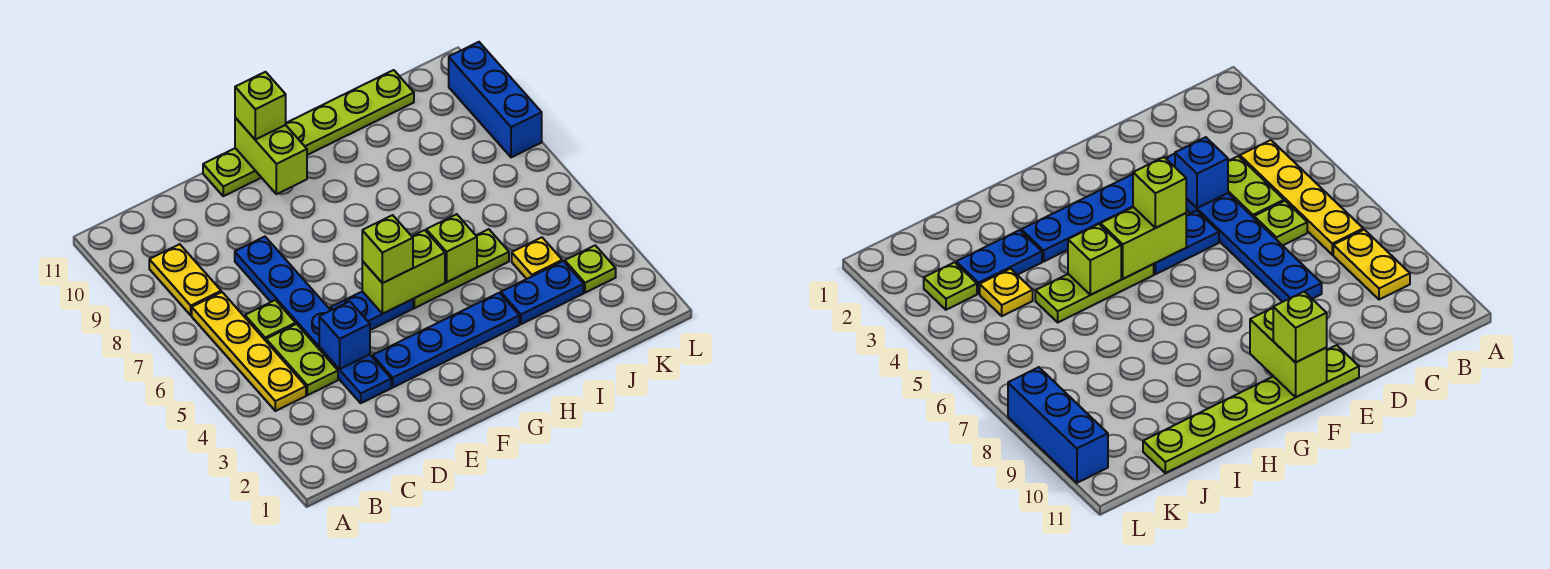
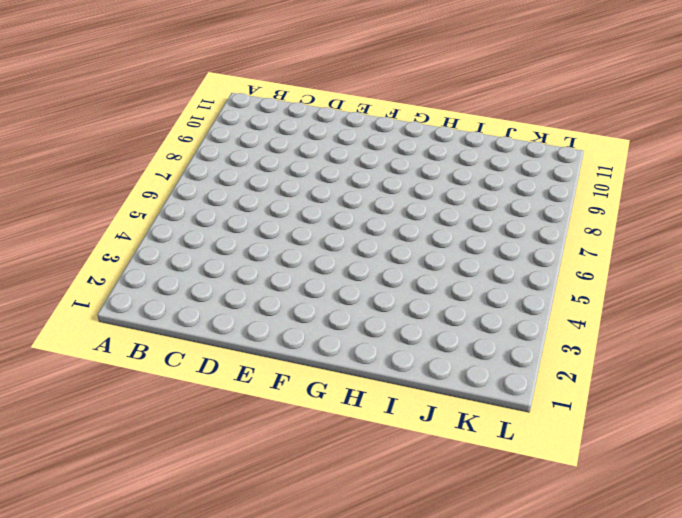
none -> yellow 1x4 plate [192,292,306,411]
none -> yellow 1x2 plate [149,244,221,315]
none -> lime 1x2 plate [266,324,338,395]

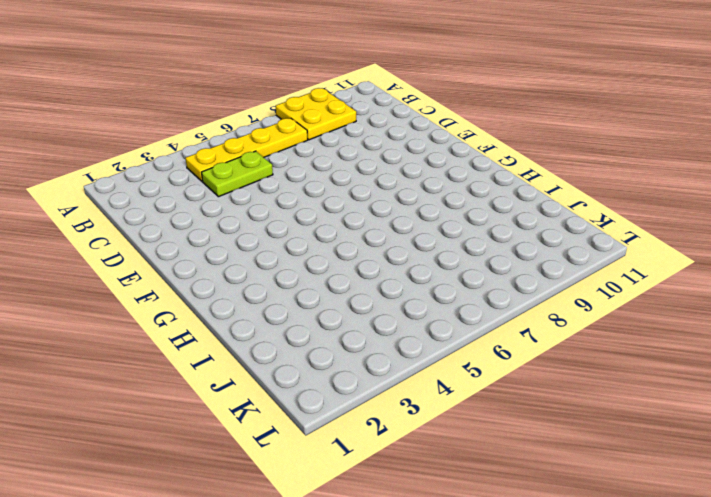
yellow 2x2 plate [276,88,356,140] -> yellow 1x2 plate [149,244,221,315]
none -> lime 1x1 plate [245,300,296,341]
none -> blue 1x6 plate [235,237,391,403]
none -> blue 1x4 plate [373,293,519,387]

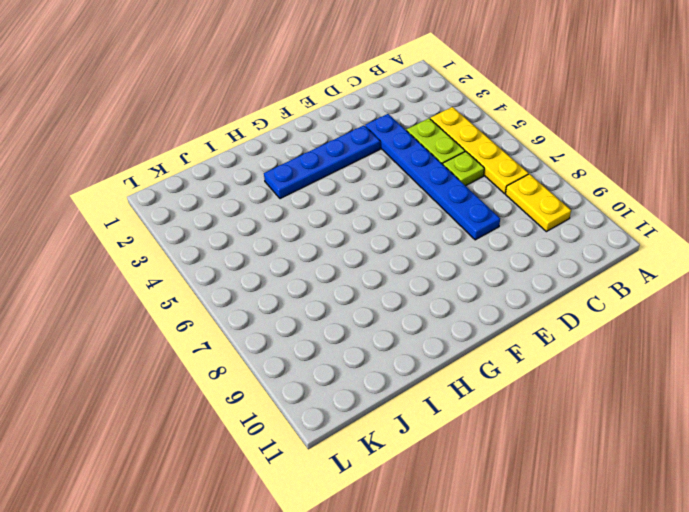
none -> blue 1x2 plate [330,292,413,330]
none -> lime 1x6 plate [203,70,414,196]
none -> lime 1x3 plate [413,229,509,308]

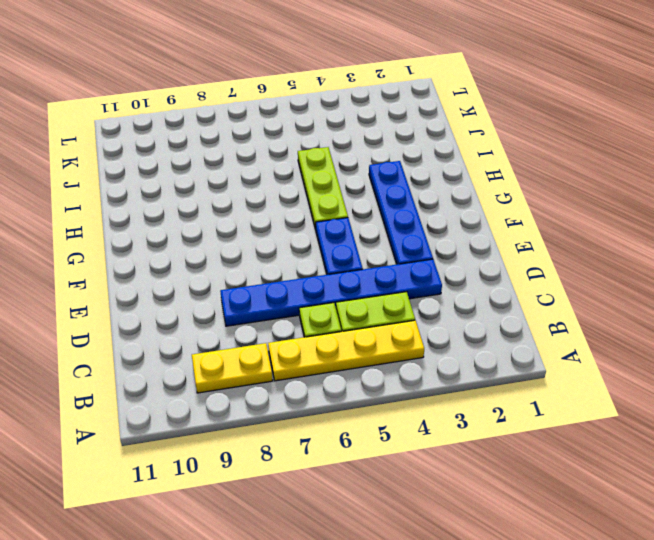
none -> lime 1x6 plate [203,70,414,196]
none -> blue 1x2 plate [501,261,583,324]
none -> yellow 1x1 plate [512,237,562,279]

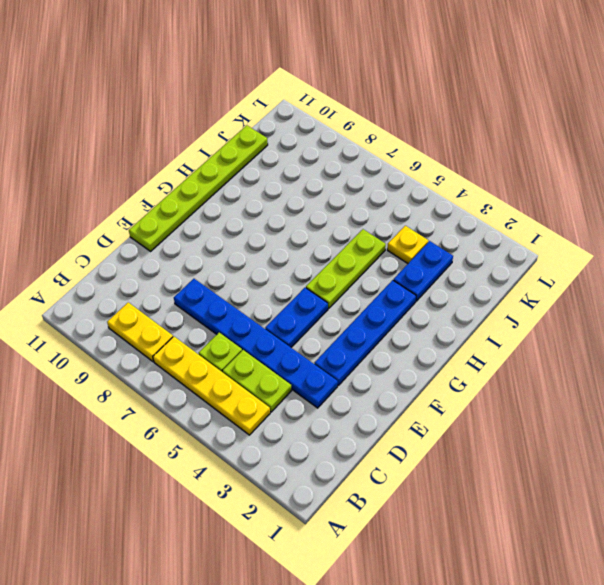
none -> lime 1x1 plate [565,245,616,293]
none -> blue 1x3 brick [449,42,542,157]
none -> blue 1x1 brick [319,301,370,369]

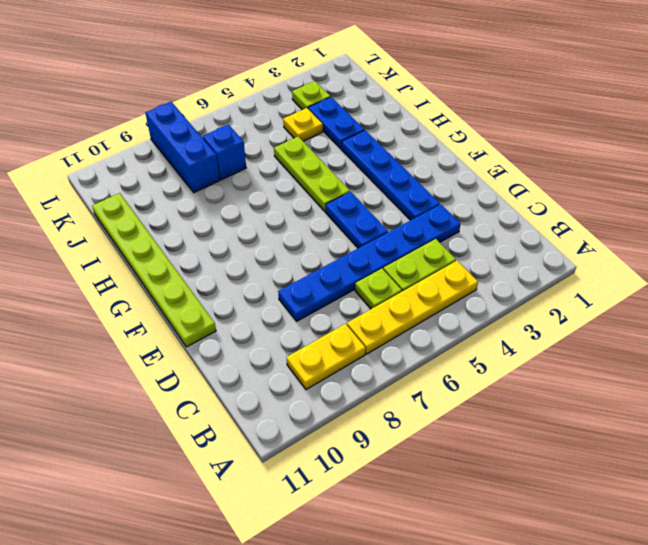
blue 1x1 brick [203,124,246,180] -> blue 1x1 brick moved to [319,301,370,369]
blue 1x3 brick [145,102,220,193] -> blue 1x3 brick turned to [449,42,542,157]
none -> lime 1x2 brick [362,230,445,314]
none -> lime 1x2 brick [235,118,307,194]
none -> lime 1x1 brick [426,214,477,282]

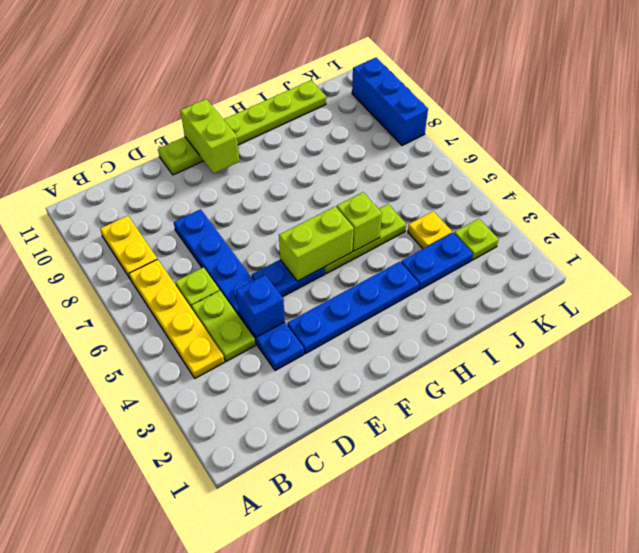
none -> lime 1x1 brick [362,215,413,283]
none -> lime 1x1 brick [235,72,286,140]

